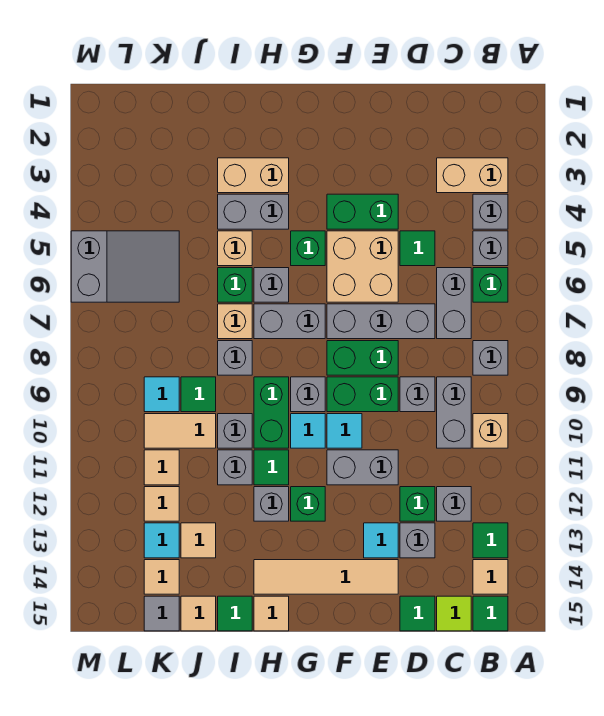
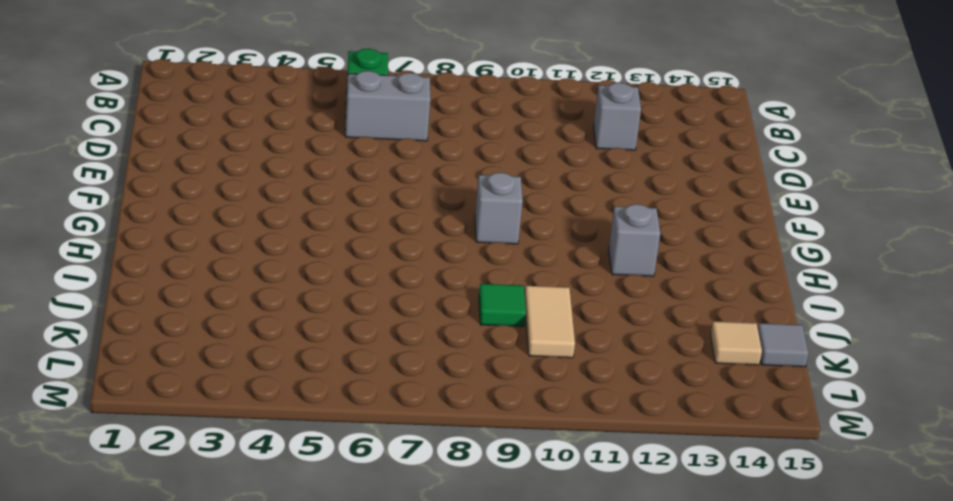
none -> tan 1x2 brick [437,158,508,193]
none -> grey 1x1 brick [473,194,508,229]
none -> grey 1x1 brick [473,231,508,266]
none -> grey 1x1 brick [473,341,508,375]

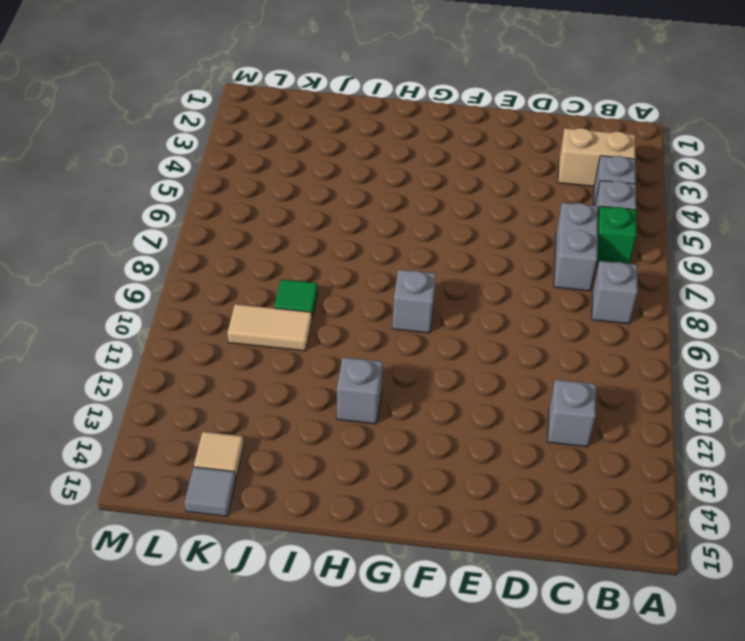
none -> tan 1x1 brick [473,414,508,448]
none -> green 1x1 tile [473,523,508,558]
none -> tan 1x1 tile [473,560,508,594]
none -> green 1x1 tile [473,596,508,631]

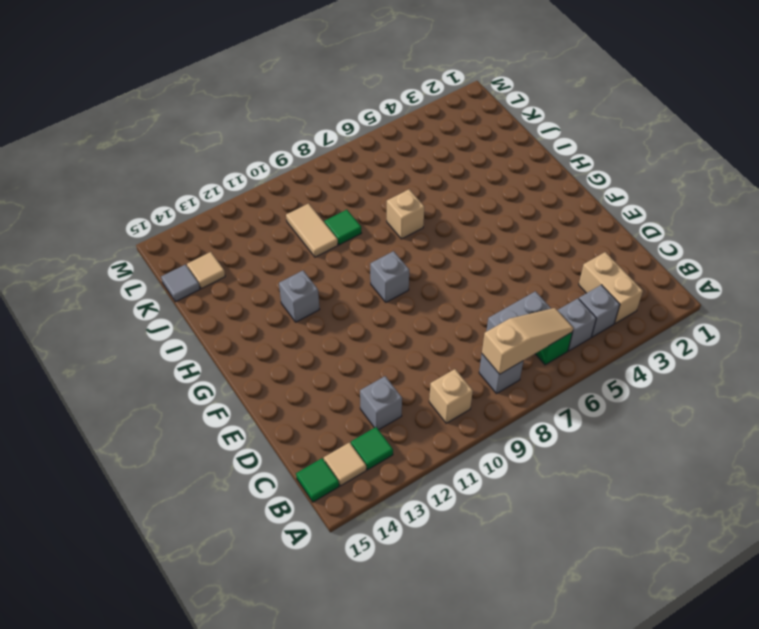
tan 1x3 slope [482,308,573,374] -> none
none -> grey 1x2 brick [437,377,471,448]
none -> lime 1x1 tile [437,596,471,631]
none -> green 1x1 tile [400,231,435,266]
none -> grey 1x3 brick [327,304,435,339]

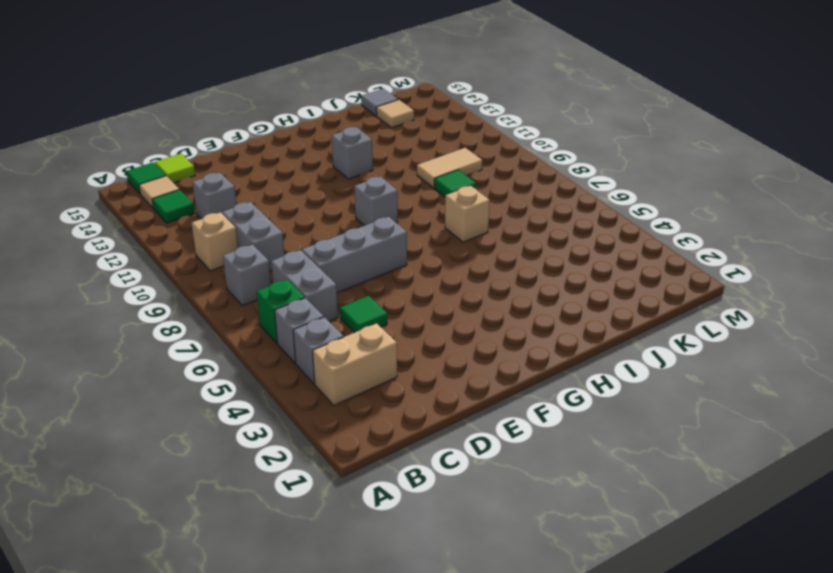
none -> grey 1x1 brick [400,377,435,412]
none -> green 1x1 brick [400,487,435,521]
none -> grey 1x1 brick [400,523,435,558]
none -> green 1x1 tile [400,596,435,631]

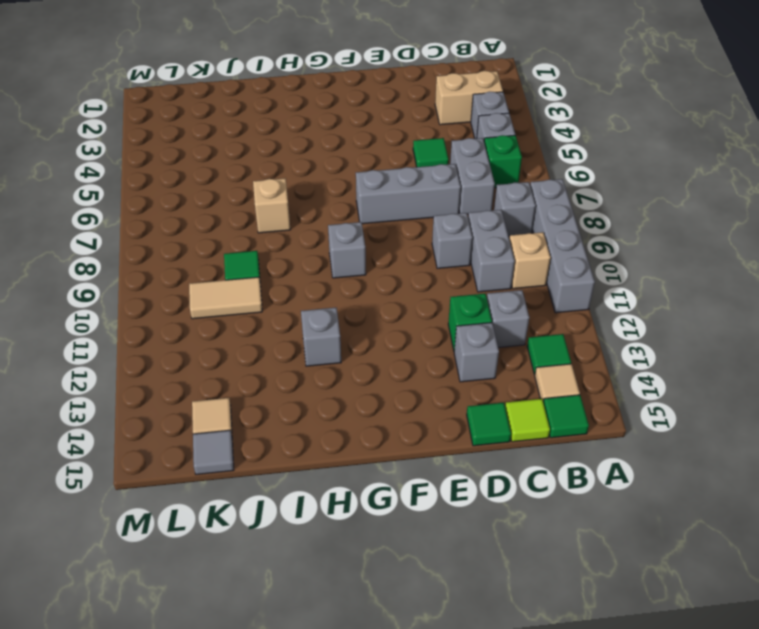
grey 1x4 brick [530,179,595,313] -> none
none -> green 1x2 brick [327,194,398,229]
none -> tan 2x2 brick [327,231,398,302]
none -> green 1x2 brick [327,341,398,375]
none -> green 1x2 brick [327,377,398,412]

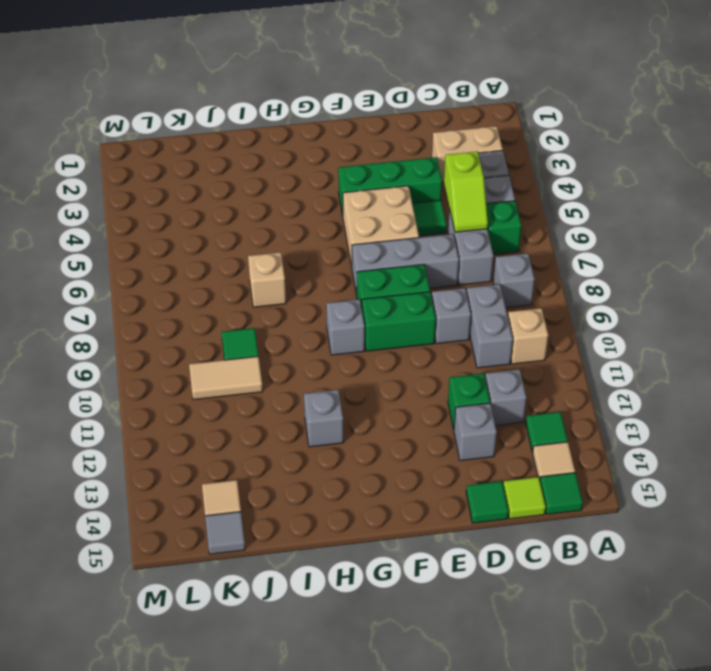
lime 1x2 slope [444,151,488,232] -> none
green 1x3 brick [338,157,442,215] -> green 1x2 brick [327,194,398,229]
none -> grey 1x2 brick [327,450,398,485]
none -> cyan 1x1 tile [364,523,398,558]
none -> tan 1x4 tile [254,560,398,594]
none -> cyan 1x1 tile [327,414,362,448]

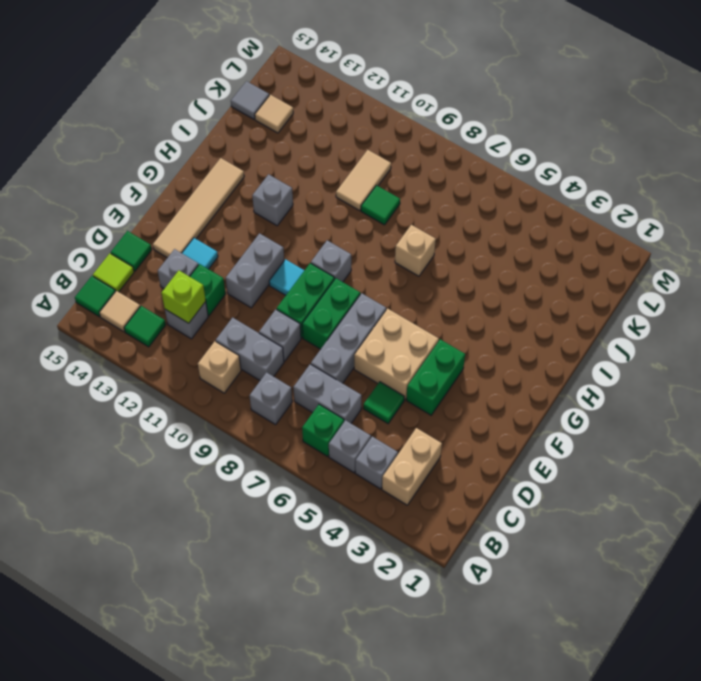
lime 1x1 brick [161,271,206,323] -> none
none -> green 1x1 brick [291,231,325,266]
none -> grey 1x2 brick [254,304,325,339]
none -> cyan 1x1 tile [291,414,325,448]
none -> green 1x1 brick [291,487,325,521]

